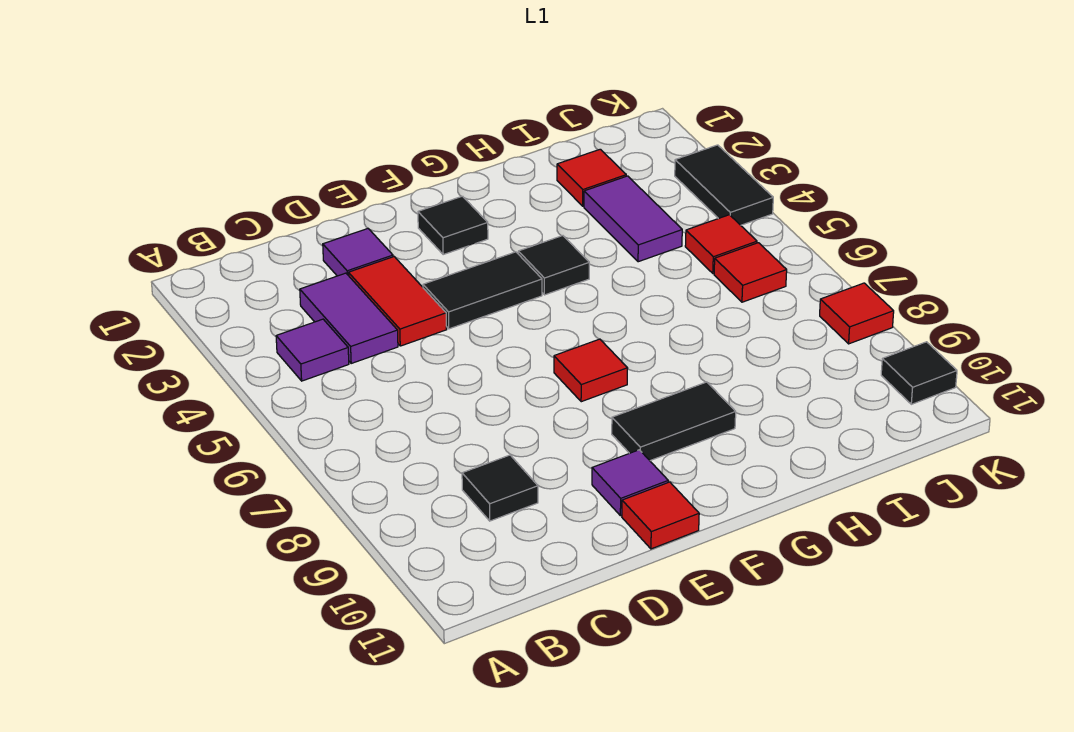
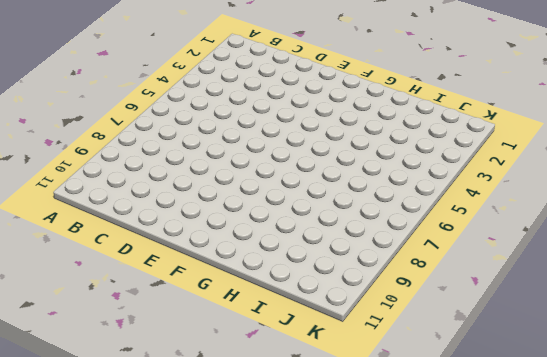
none -> purple 1x1 tile [276,319,349,381]
none -> purple 1x2 tile [300,273,398,363]
none -> black 1x1 tile [462,455,538,521]

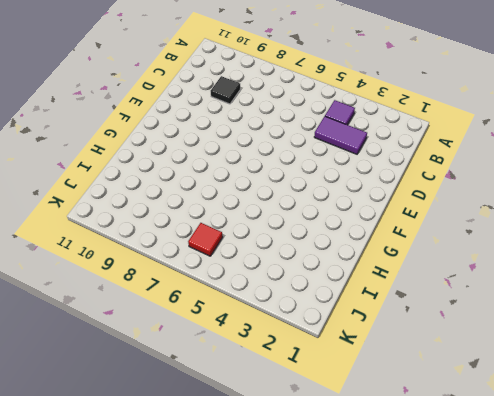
none -> purple 1x1 tile [323,229,393,276]
none -> red 1x2 tile [348,257,447,346]
none -> black 1x2 tile [423,252,542,329]

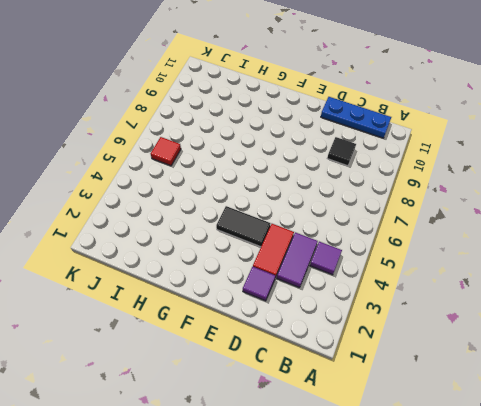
blue 1x3 plate [321,97,391,138] -> none
none -> purple 1x1 tile [592,450,668,516]
none -> red 1x1 tile [622,482,699,549]
none -> black 1x1 tile [418,196,488,254]

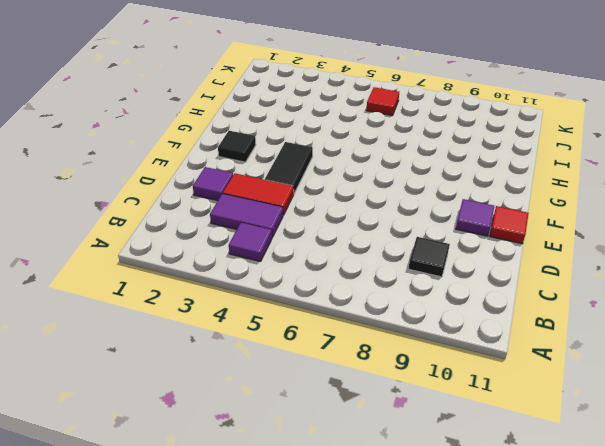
none -> red 1x1 tile [554,339,628,402]
none -> black 1x2 tile [612,382,736,461]
none -> black 1x1 tile [518,236,589,295]

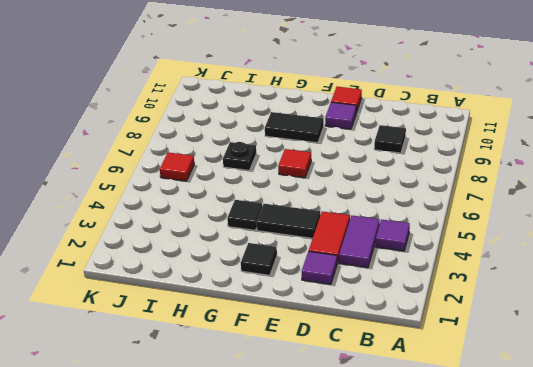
black 1x1 plate [223,142,256,170] -> none
none -> red 1x1 tile [557,149,626,206]
none -> purple 1x2 tile [584,176,682,262]
none -> red 1x1 tile [685,215,757,273]

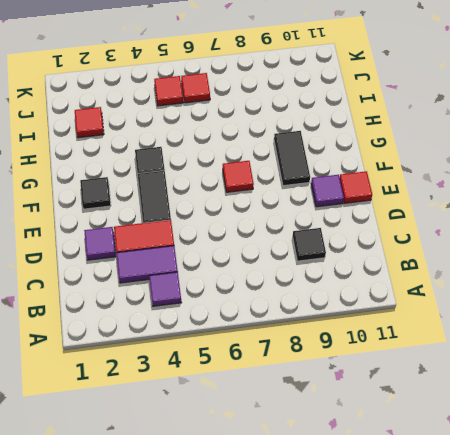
none -> purple 1x2 tile [584,176,682,262]
none -> black 1x2 tile [675,145,773,225]
none -> red 1x1 tile [820,283,894,344]

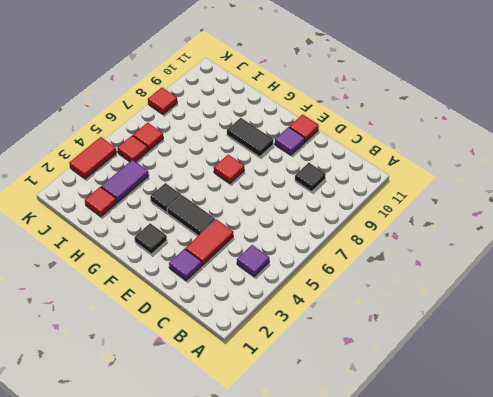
red 1x2 tile [69,137,116,179] -> black 1x2 tile [675,145,773,225]
none -> purple 1x2 tile [300,273,398,363]
none -> black 1x1 tile [881,342,957,404]

